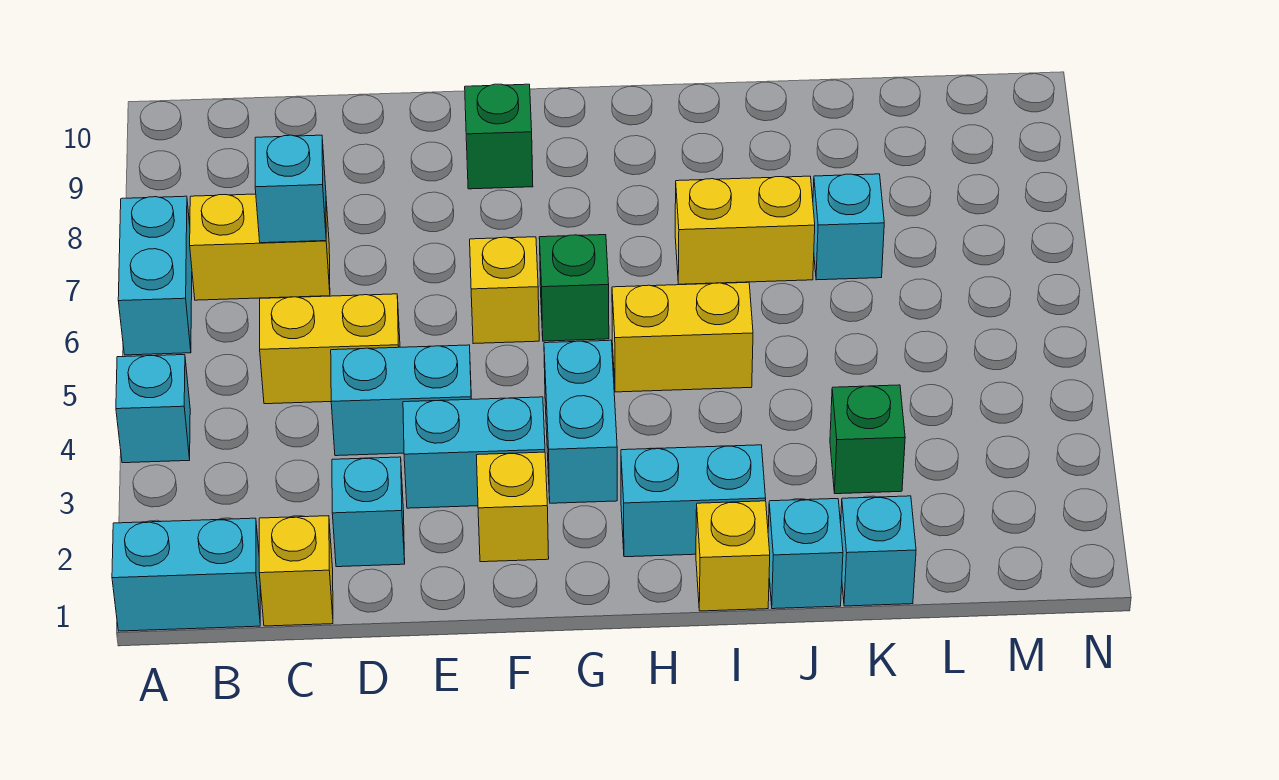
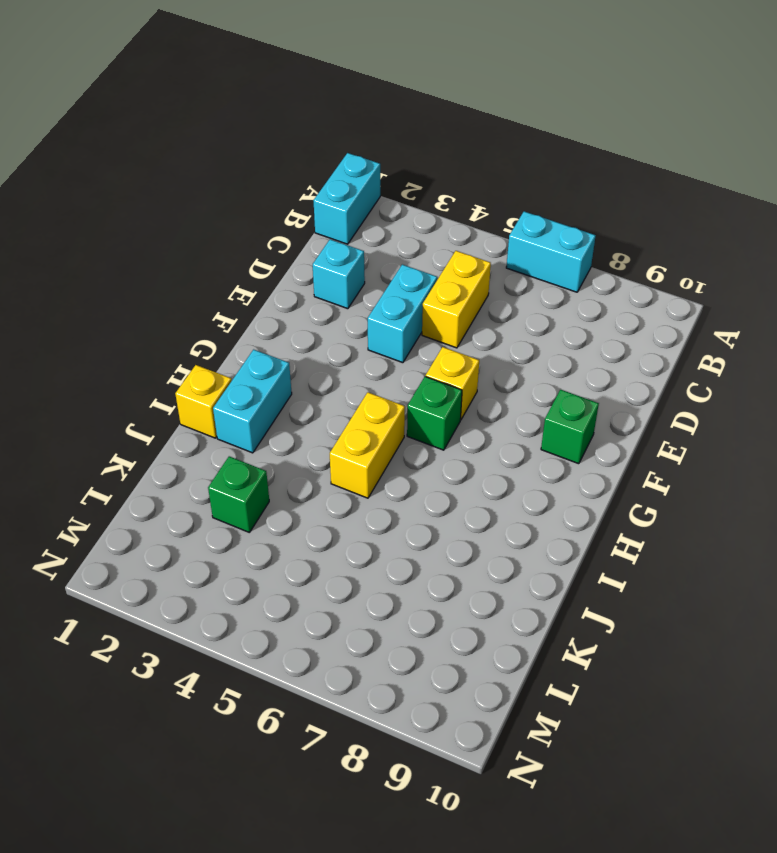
none -> cyan 1x1 brick [116,355,190,463]
none -> yellow 1x2 brick [190,194,330,300]
none -> yellow 1x1 brick [259,516,333,626]

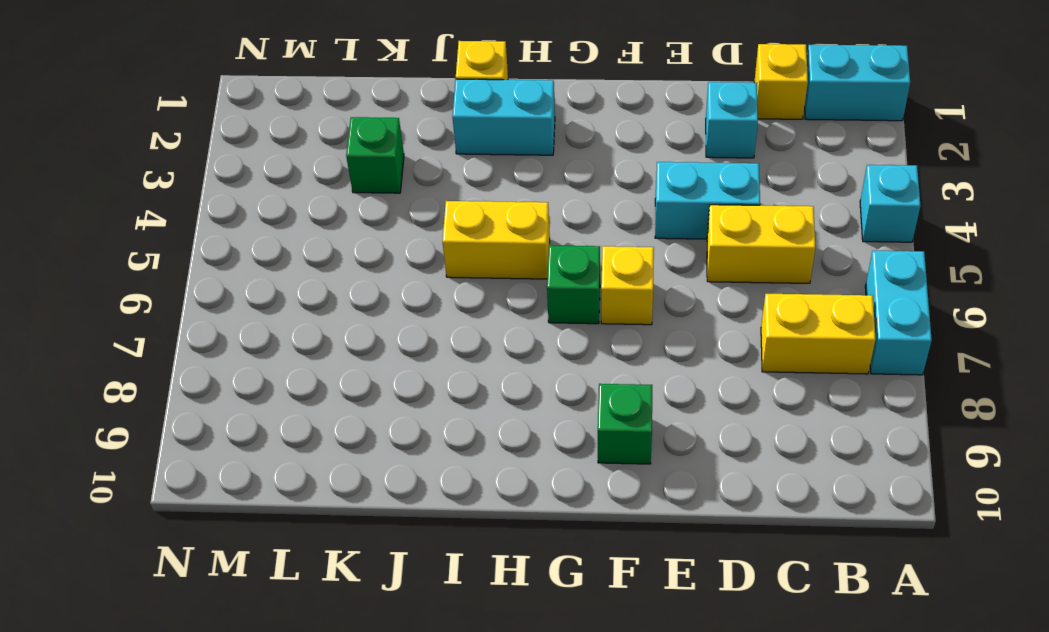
none -> cyan 1x2 brick [403,397,545,508]
none -> yellow 1x1 brick [476,452,549,562]
none -> cyan 1x2 brick [544,340,617,503]

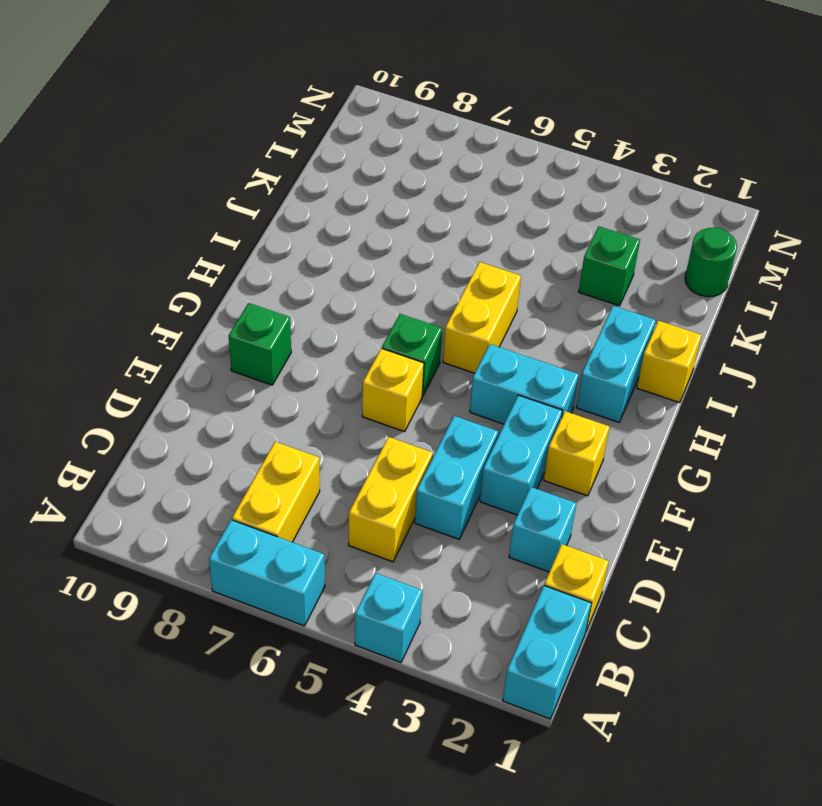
green 1x1 round brick [685,227,737,297] -> none
none -> yellow 1x2 brick [675,176,815,284]
none -> cyan 1x1 brick [768,499,843,609]
none -> cyan 1x1 brick [841,496,916,606]

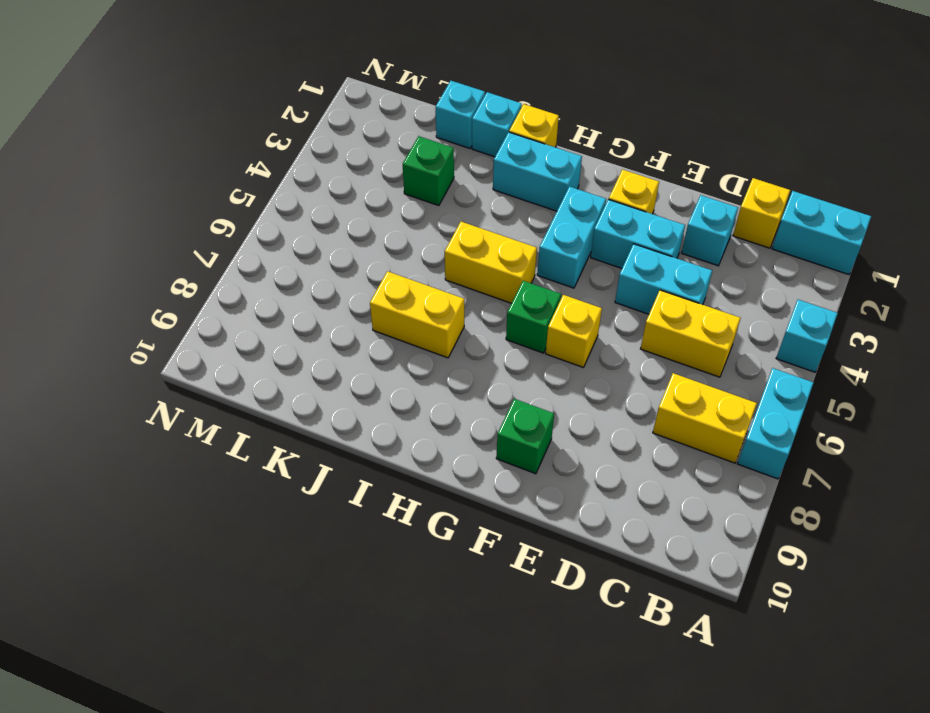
none -> cyan 1x1 brick [813,174,884,280]
none -> cyan 1x1 brick [255,135,326,243]

